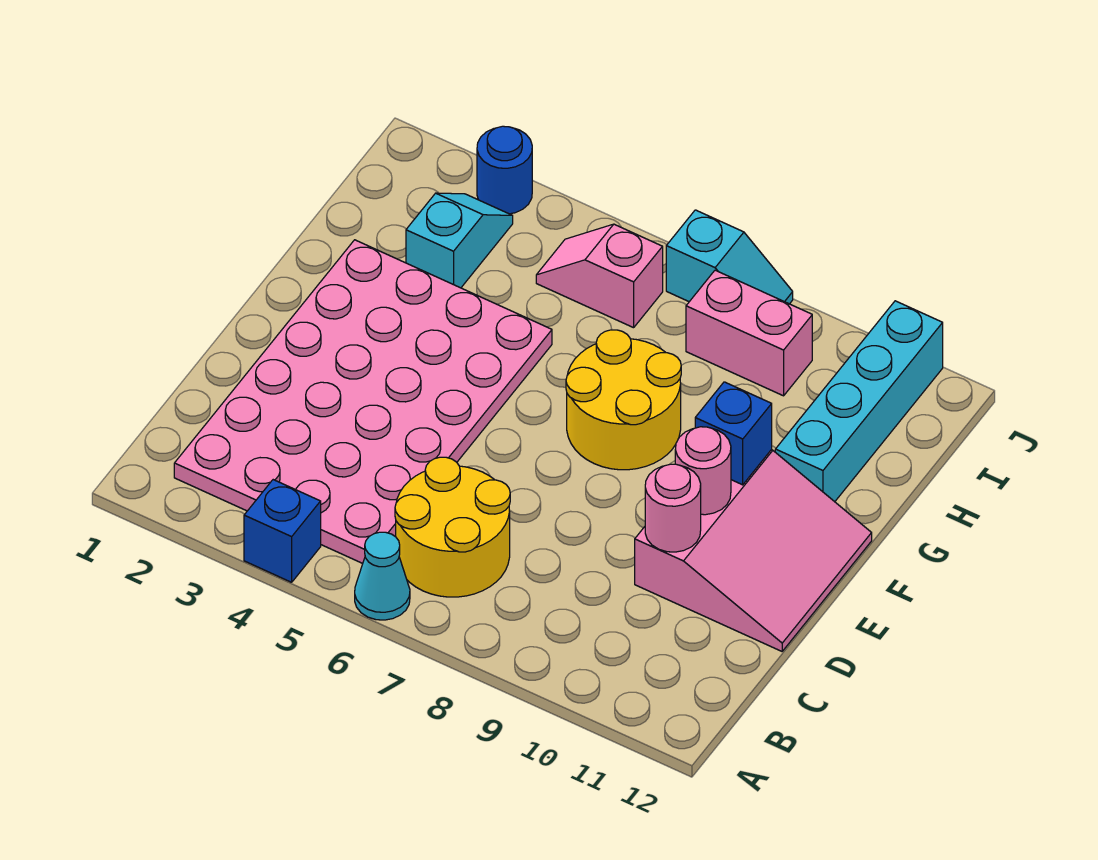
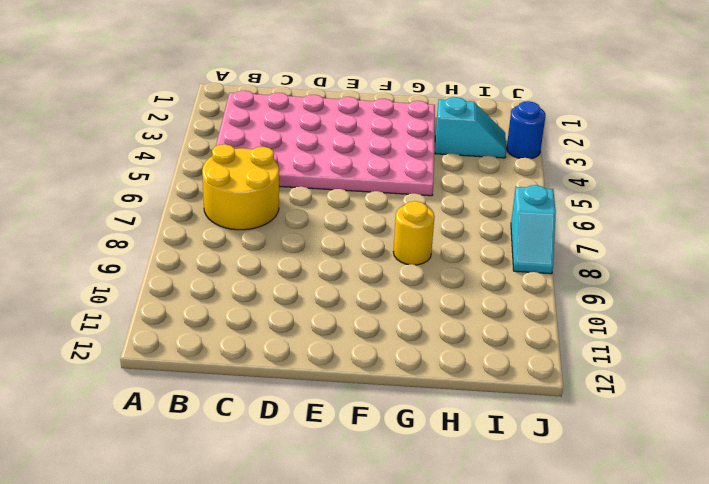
yellow 1x1 round brick [393,201,435,265] -> yellow 2x2 round brick [566,330,681,470]
none -> blue 1x1 brick [244,480,321,582]
none -> cyan 1x1 cone [355,532,410,620]
none -> pink 3x3 slope [635,450,872,651]

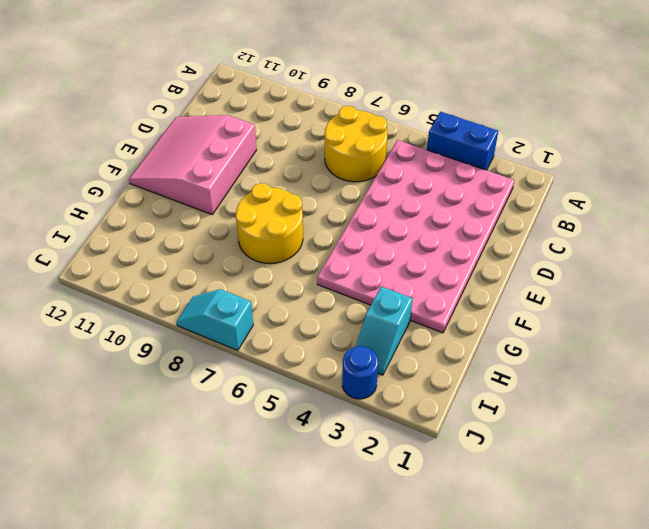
blue 1x2 brick [427,112,498,170] -> blue 1x1 brick [244,480,321,582]
none -> cyan 1x1 cone [355,532,410,620]
none -> cyan 1x4 brick [775,301,943,502]
none -> pink 1x2 slope [536,224,663,328]

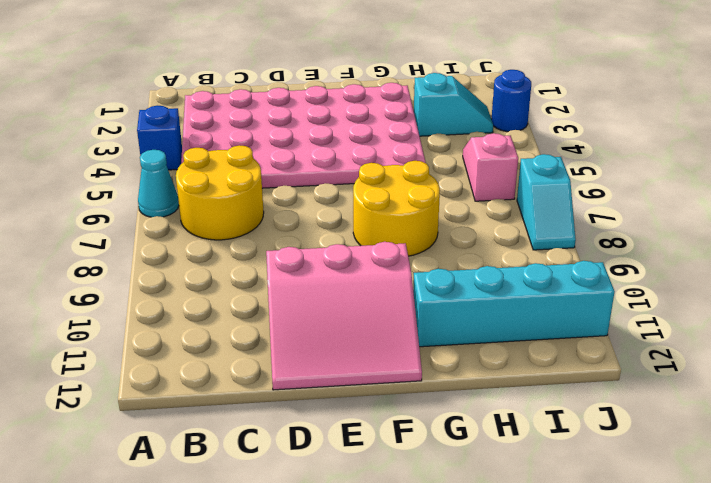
none -> pink 1x2 brick [686,270,812,396]
none -> pink 1x1 round brick [645,464,701,552]
none -> pink 1x1 round brick [675,427,731,515]

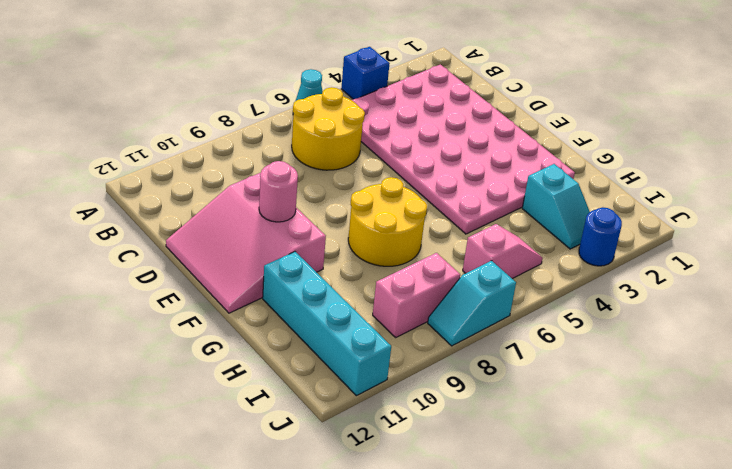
none -> pink 1x1 round brick [645,464,701,552]
none -> blue 1x1 brick [695,382,772,485]

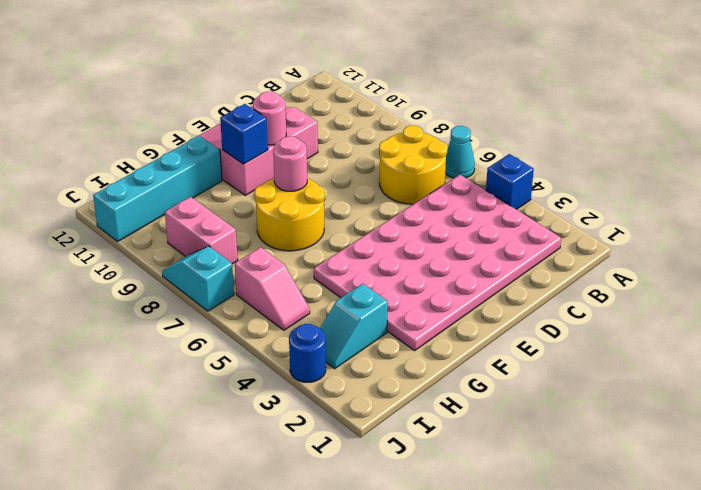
pink 1x1 round brick [273,136,307,191] -> pink 1x1 round brick moved to [645,464,701,552]

